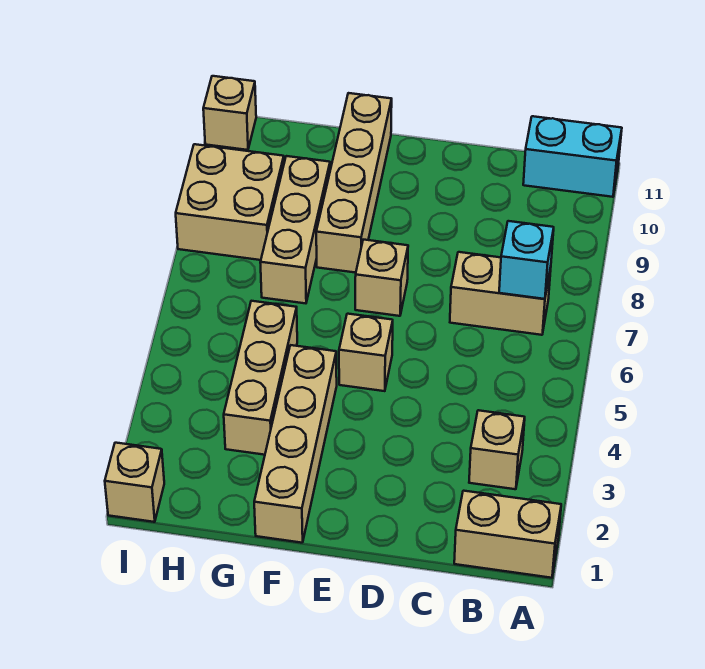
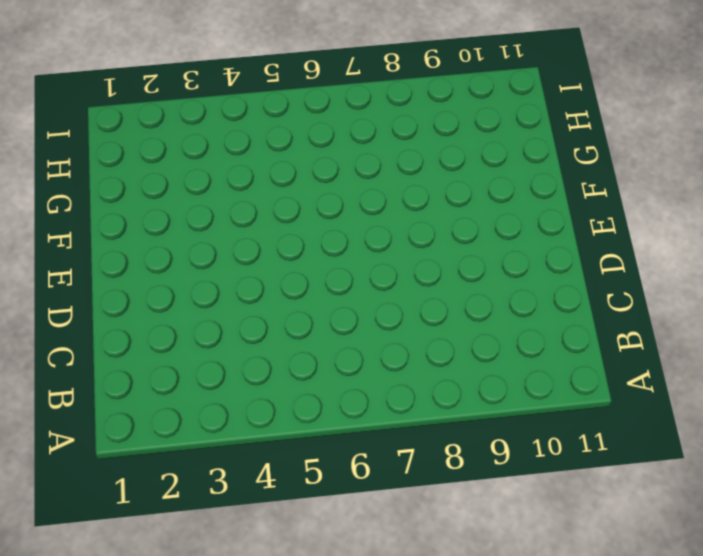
none -> tan 1x2 brick [454,491,561,578]
none -> cyan 1x2 brick [523,116,622,197]
none -> tan 1x1 brick [469,410,525,489]

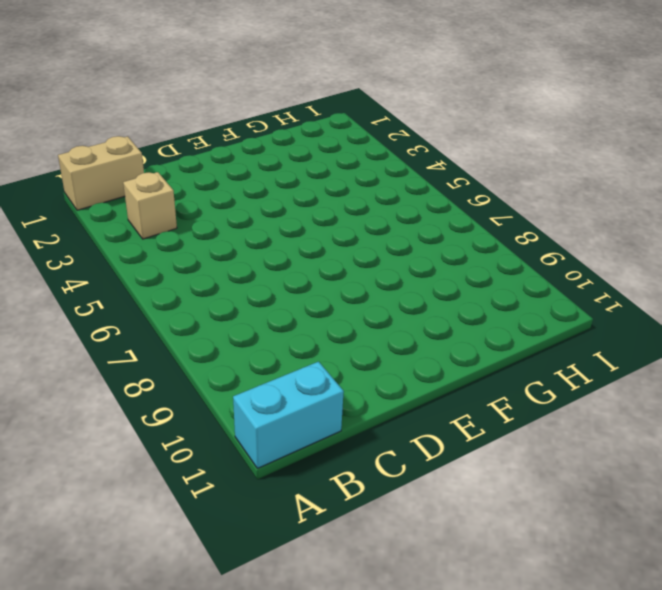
none -> tan 1x2 brick [450,252,551,335]
none -> tan 1x1 brick [339,314,393,391]
none -> tan 1x1 brick [355,240,408,316]

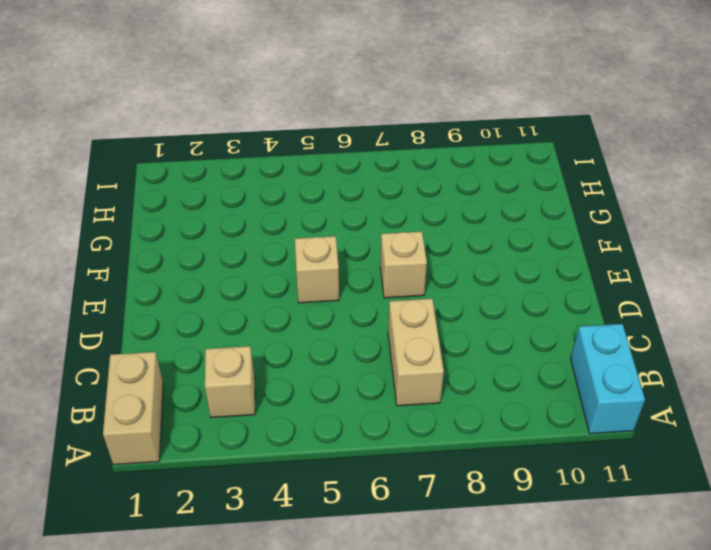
none -> tan 1x4 brick [254,345,337,543]
none -> tan 1x4 brick [316,93,392,273]
none -> tan 1x3 brick [224,301,297,455]

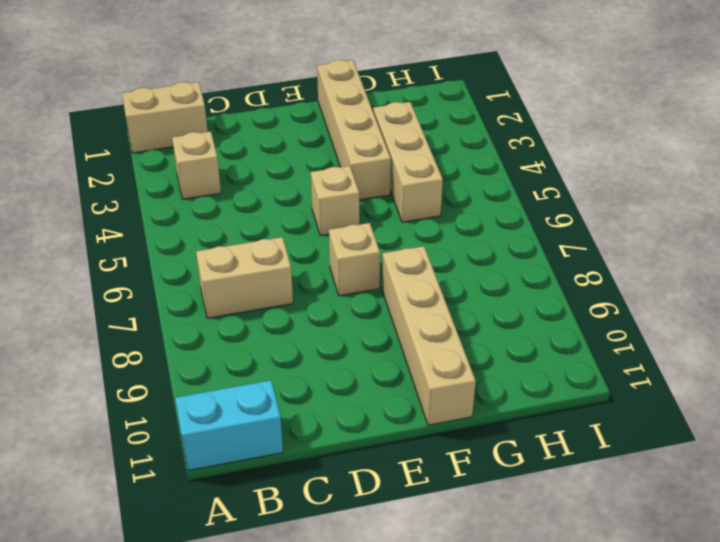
none -> tan 1x3 brick [260,156,330,303]
none -> tan 2x2 brick [176,144,284,260]
none -> tan 1x1 brick [105,443,164,522]

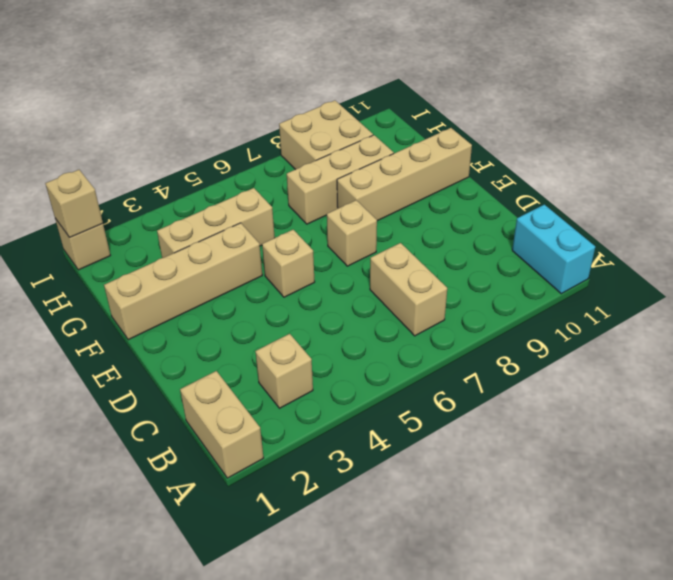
tan 1x1 brick [45,170,103,238] -> tan 1x1 brick moved to [203,76,256,150]
none -> cyan 1x1 brick [499,221,554,299]

